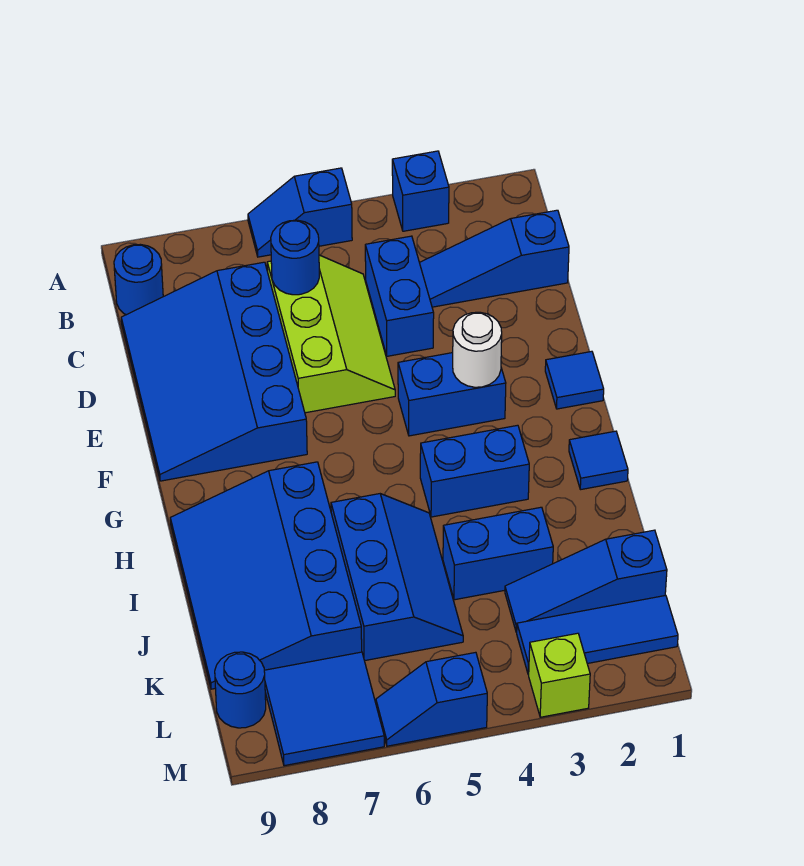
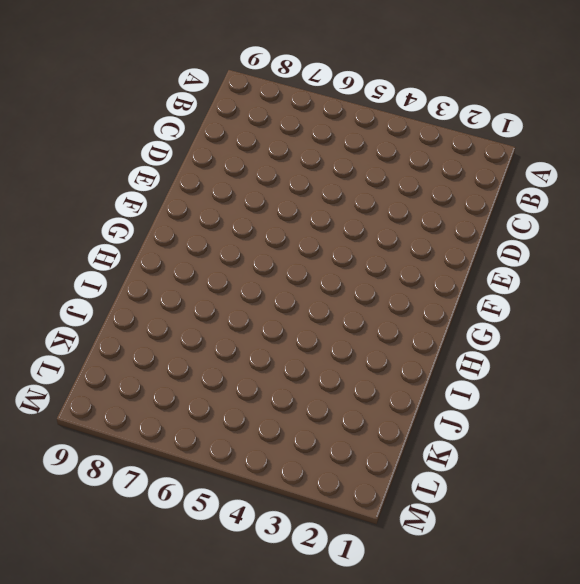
none -> blue 1x1 brick [392,151,449,231]
none -> blue 1x2 slope [248,168,352,257]
none -> blue 1x1 round brick [114,244,163,315]

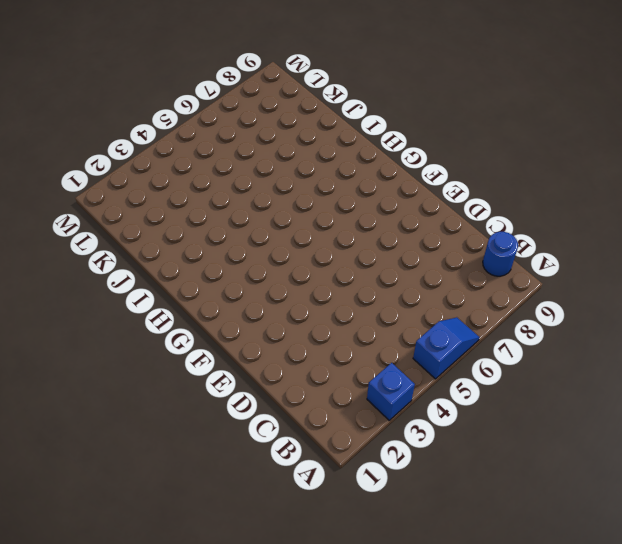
none -> blue 1x3 slope [419,210,569,307]
none -> blue 1x2 brick [365,236,434,356]
none -> lime 2x3 slope [267,255,395,413]

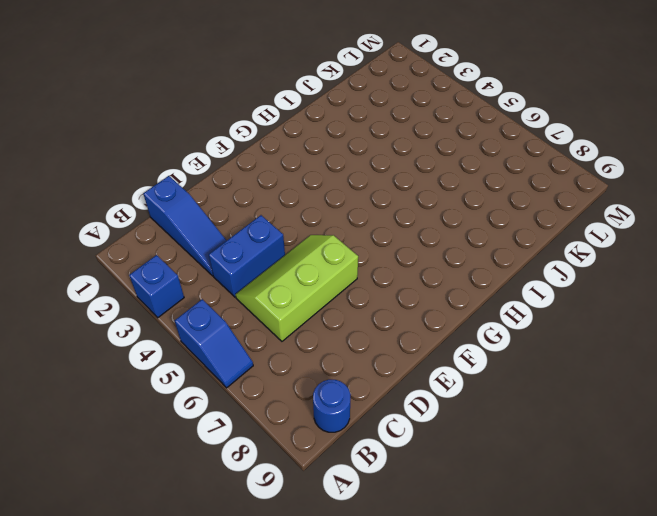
none -> blue 3x4 slope [121,262,307,481]
none -> blue 1x1 tile [545,351,604,409]
none -> blue 1x2 brick [398,353,506,436]

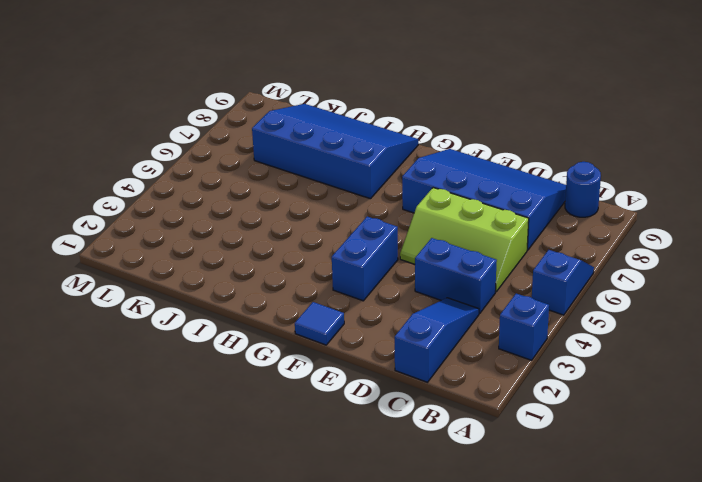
none -> blue 1x1 tile [569,431,628,490]
none -> blue 1x2 brick [420,425,529,517]
none -> blue 2x3 slope [331,494,463,661]

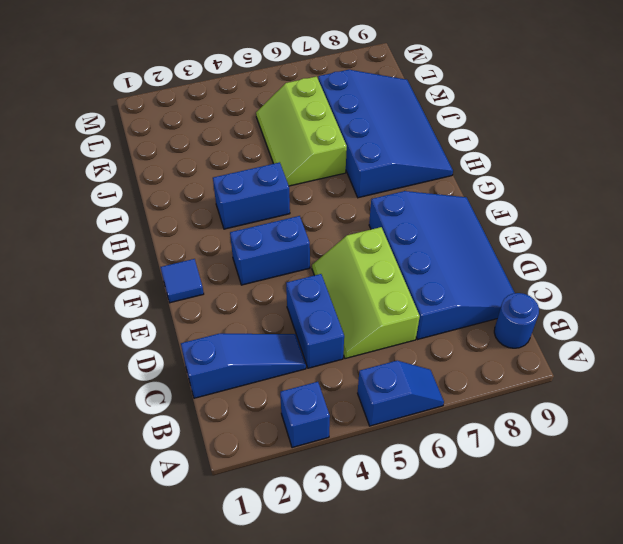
lime 2x3 slope [256,76,347,186] -> blue 2x3 slope [331,494,463,661]
none -> blue 1x1 tile [569,431,628,490]
none -> blue 1x2 brick [443,507,553,600]
none -> blue 1x3 slope [505,530,667,632]

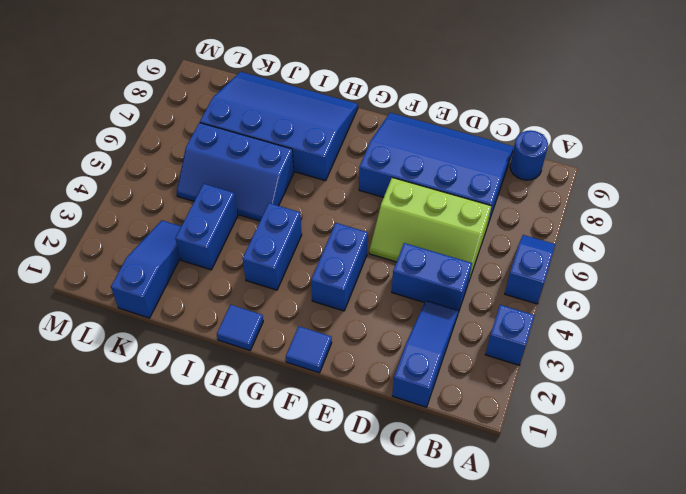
none -> blue 1x3 tile [517,595,678,675]
none -> blue 2x2 tile [264,652,384,766]
none -> blue 1x1 round brick [215,652,266,728]

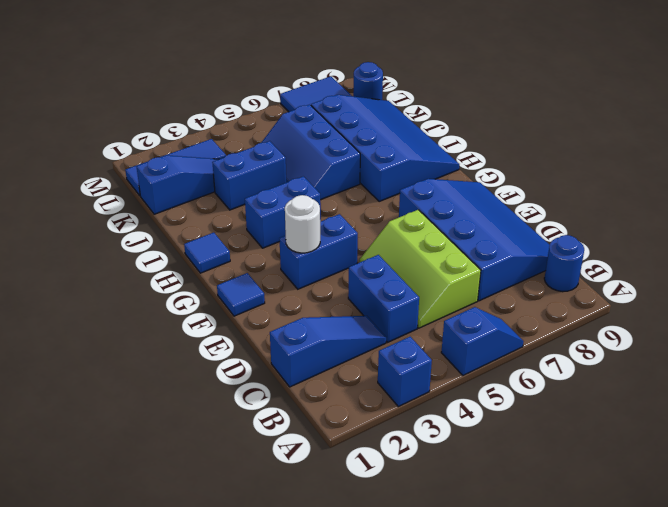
none -> lime 1x1 brick [529,633,590,717]
none -> blue 1x2 slope [376,652,487,746]
none -> blue 1x1 round brick [271,220,319,295]

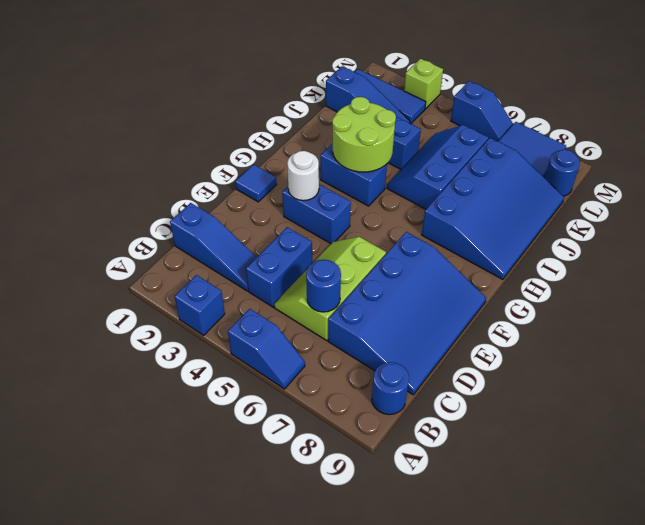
lime 2x2 round brick [332,97,396,172] -> none
none -> blue 1x1 tile [569,431,628,490]

